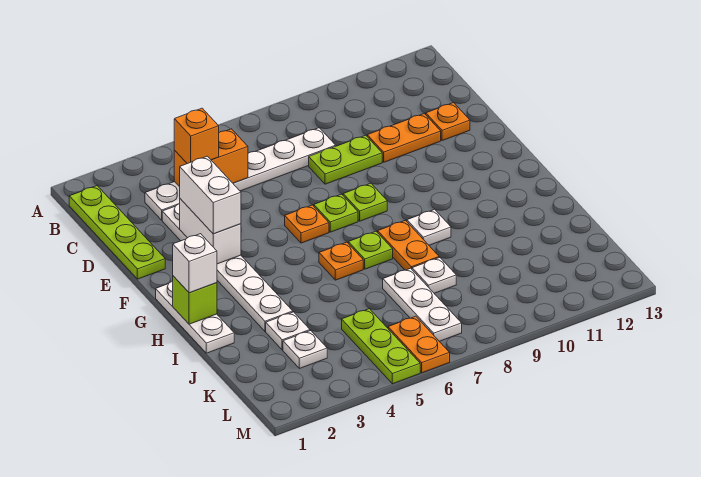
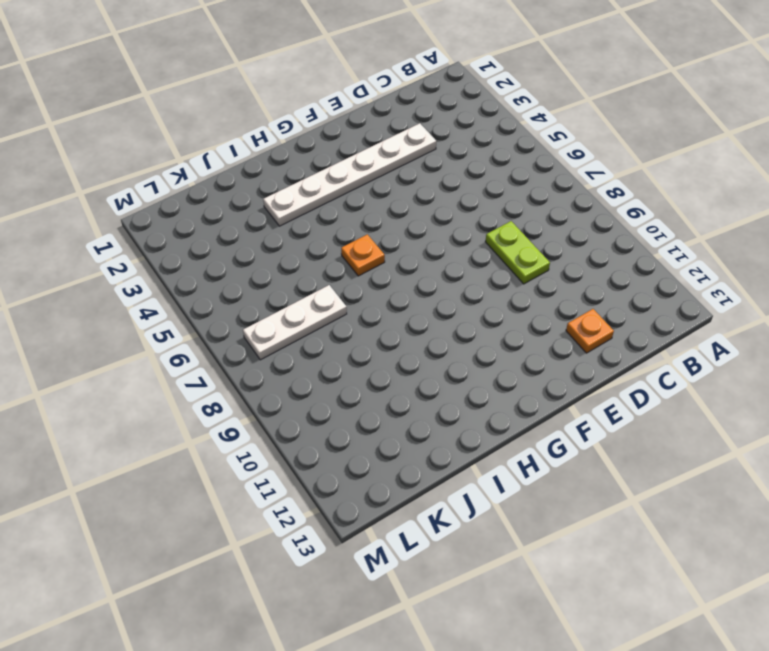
none -> lime 1x4 plate [69,186,165,279]
none -> white 1x6 plate [145,128,336,220]
none -> orange 1x2 plate [367,114,441,162]

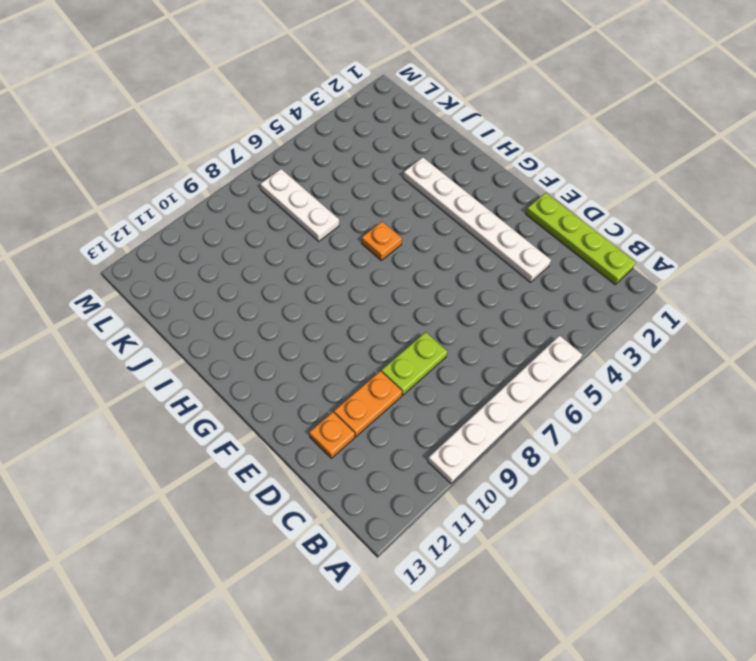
white 1x6 plate [428,336,583,484] -> white 1x6 plate moved to [145,128,336,220]
none -> orange 1x1 plate [285,205,329,243]
none -> lime 1x1 plate [314,194,358,232]
none -> lime 1x1 plate [343,183,387,221]

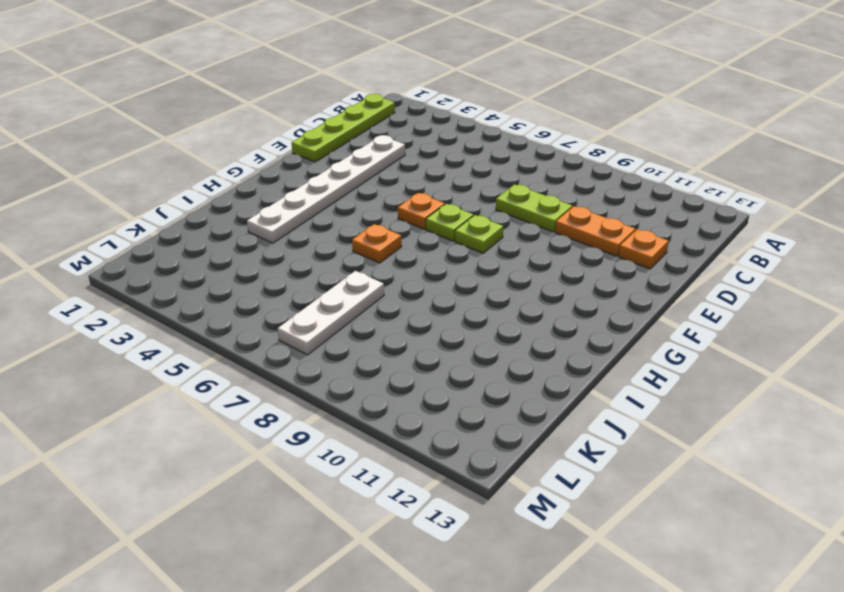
none -> white 1x6 plate [145,128,336,220]
none -> white 1x3 plate [156,281,234,353]
none -> lime 1x1 plate [348,231,393,269]

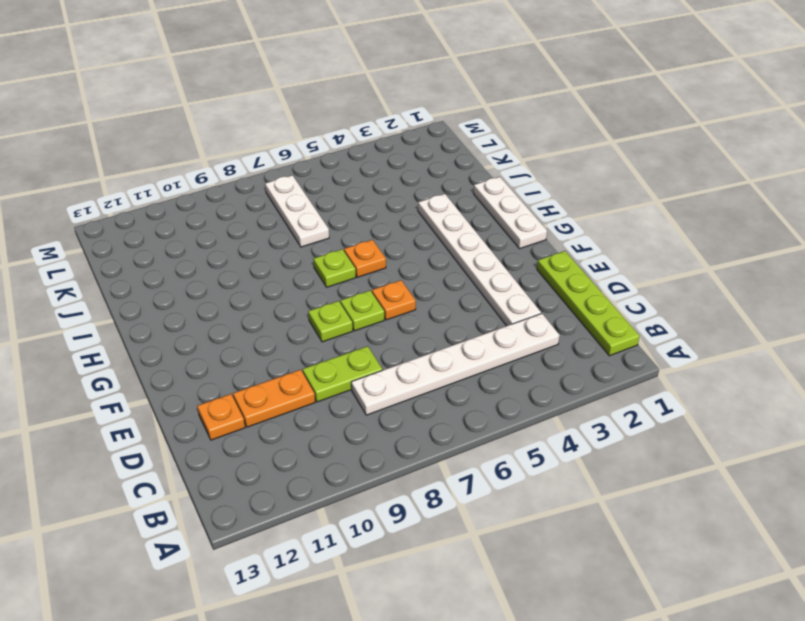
none -> orange 1x2 plate [378,220,439,270]
none -> white 1x1 plate [407,209,451,245]
none -> white 1x1 plate [266,312,310,350]

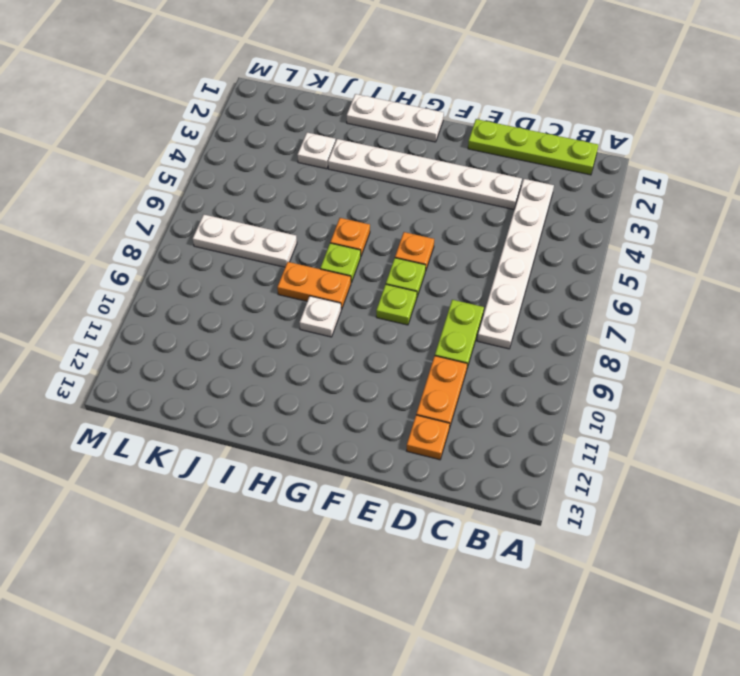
none -> white 1x1 plate [412,258,456,293]
none -> white 1x1 plate [283,331,327,368]
none -> lime 1x3 plate [342,309,420,384]

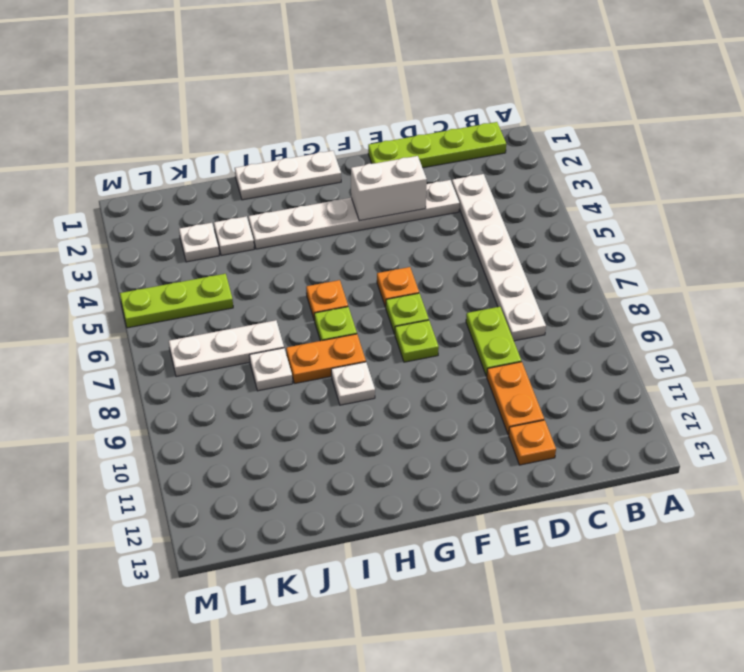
none -> orange 1x2 plate [388,316,450,373]
none -> orange 1x2 brick [174,129,248,187]
none -> lime 1x1 brick [173,276,217,324]

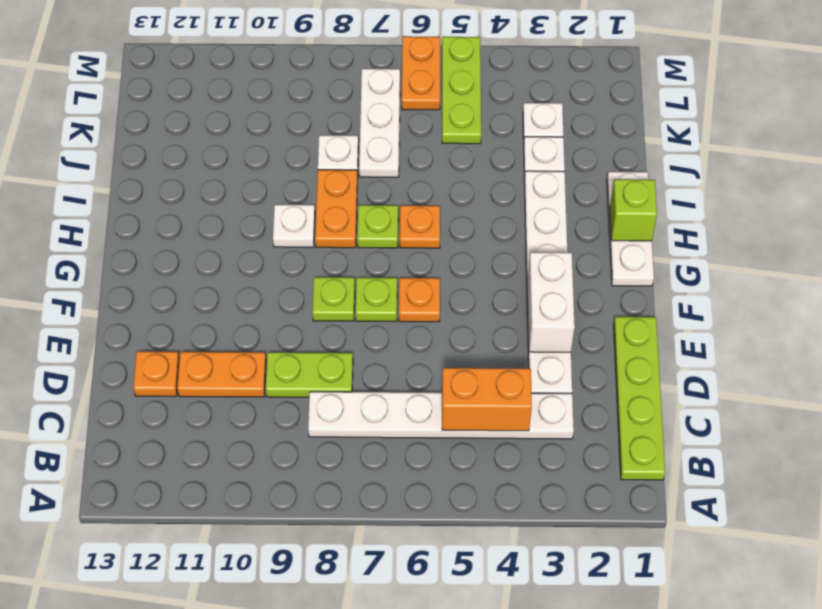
none -> orange 1x1 brick [174,108,219,164]
none -> white 1x2 brick [180,156,241,234]
none -> white 1x1 brick [173,234,217,293]

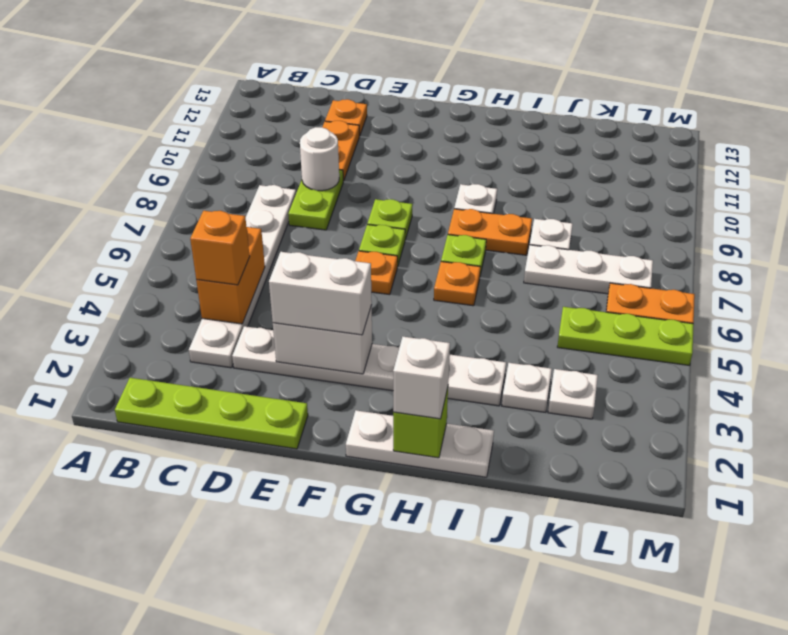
white 1x1 round brick [300,127,339,191] -> none

